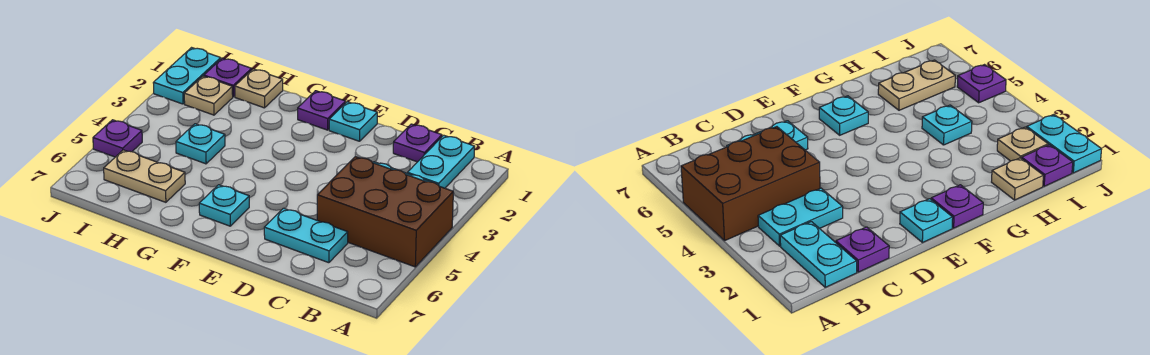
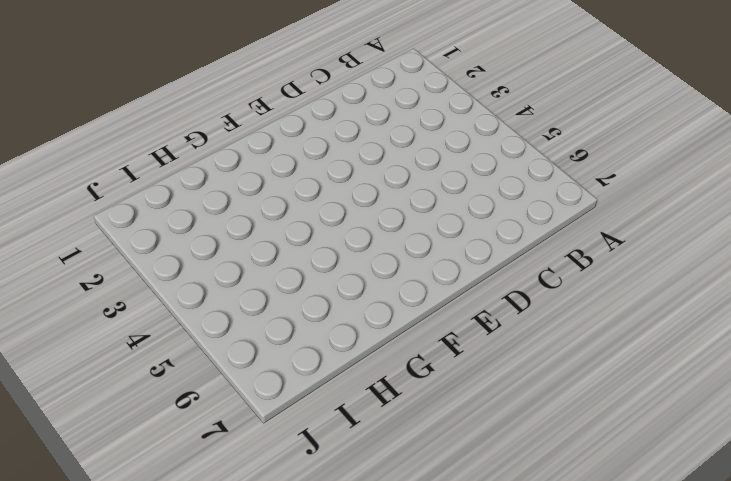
none -> brown 2x3 brick [317,157,453,267]
none -> cyan 1x2 plate [407,135,475,188]
none -> cyan 1x2 plate [758,188,843,246]

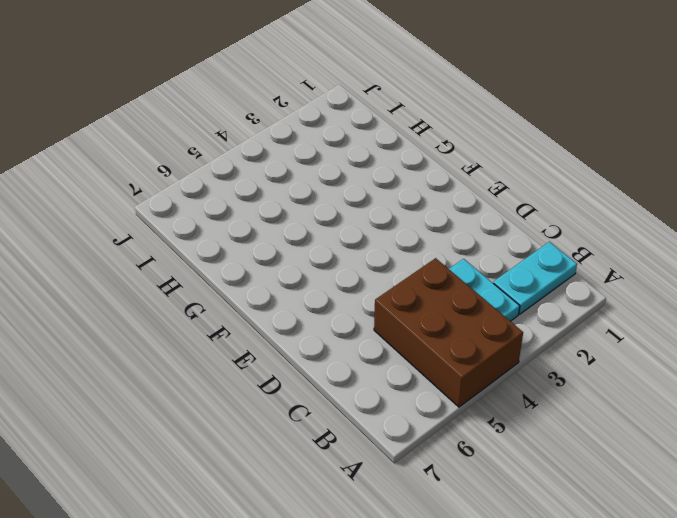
none -> purple 1x1 plate [393,124,442,162]
none -> cyan 1x2 plate [264,208,348,263]
none -> cyan 1x1 plate [329,102,377,141]

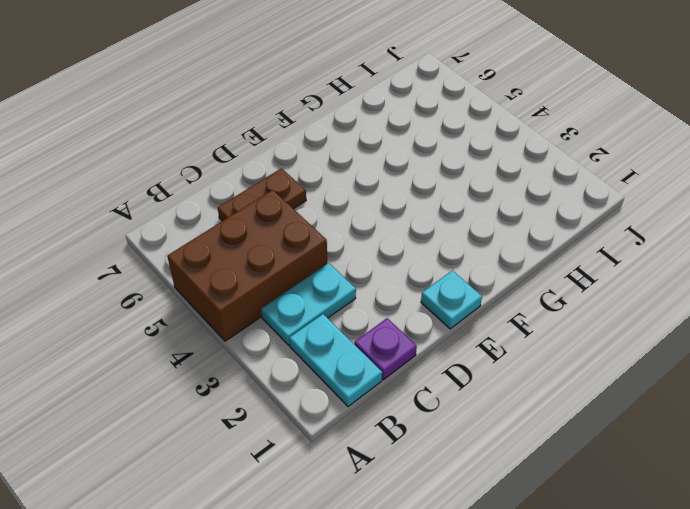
brown 1x2 plate [218,168,306,221] -> cyan 1x2 plate [264,208,348,263]
none -> purple 1x1 plate [298,91,346,130]
none -> cyan 1x1 plate [199,185,249,226]
none -> tan 1x1 plate [235,69,283,108]

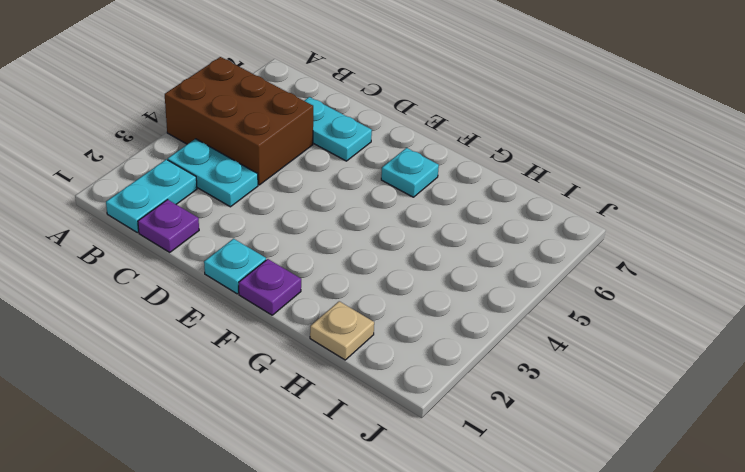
none -> cyan 1x1 plate [176,124,225,164]
none -> tan 1x2 plate [104,150,185,202]
none -> purple 1x1 plate [204,58,252,97]

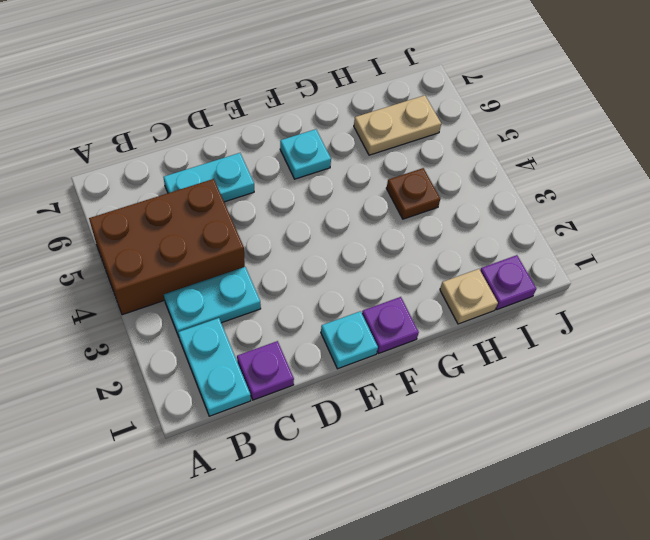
brown 1x1 plate [386,168,440,219] -> cyan 1x1 plate [176,124,225,164]
none -> tan 1x1 plate [184,76,233,115]
none -> cyan 1x2 plate [153,48,221,104]
none -> purple 1x1 plate [93,120,142,157]

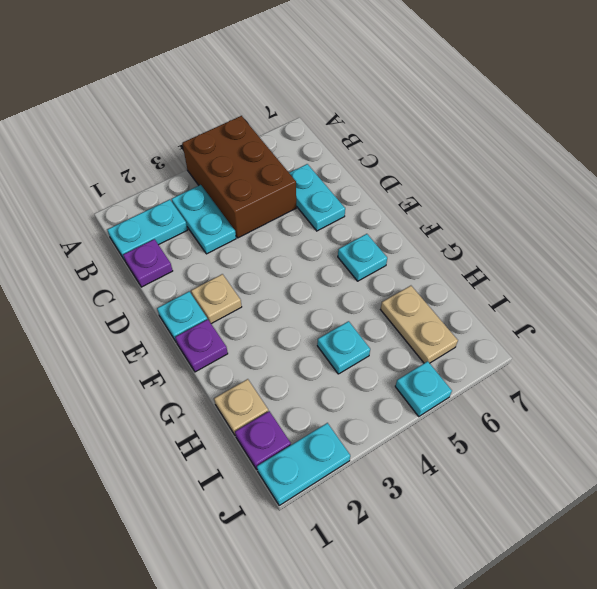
tan 1x1 plate [191,274,242,324] -> tan 1x1 plate moved to [184,76,233,115]
cyan 1x1 plate [395,361,452,417] -> purple 1x1 plate [93,120,142,157]

